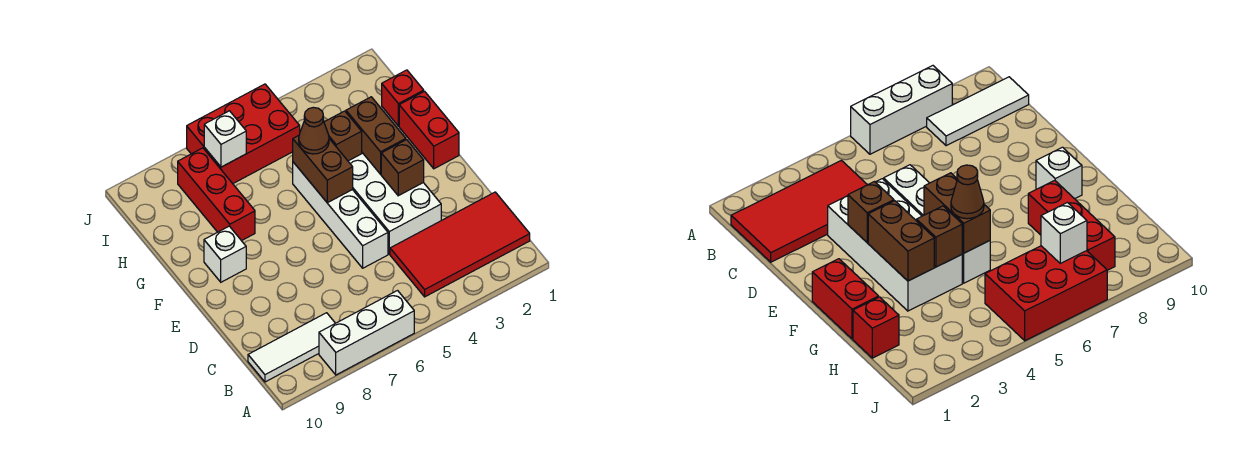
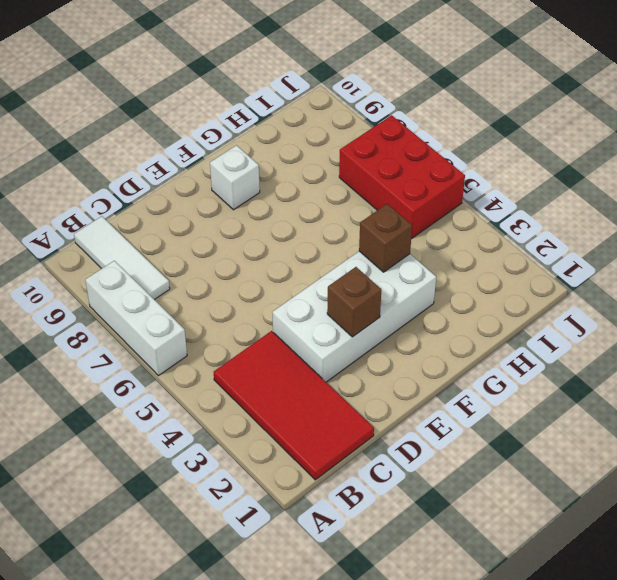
none -> white 1x4 brick [293,162,388,268]
none -> red 1x2 brick [399,91,459,169]
none -> red 1x3 brick [178,148,255,241]

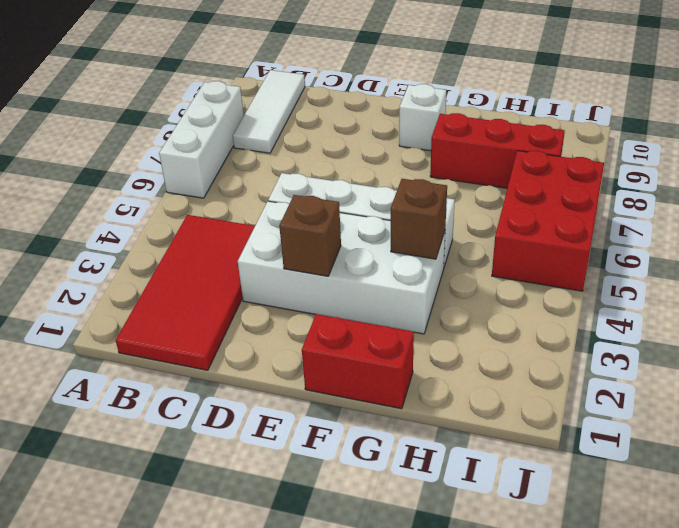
none -> red 1x1 brick [382,70,424,126]
none -> brown 1x2 brick [346,97,406,174]
none -> brown 1x2 brick [293,136,353,203]

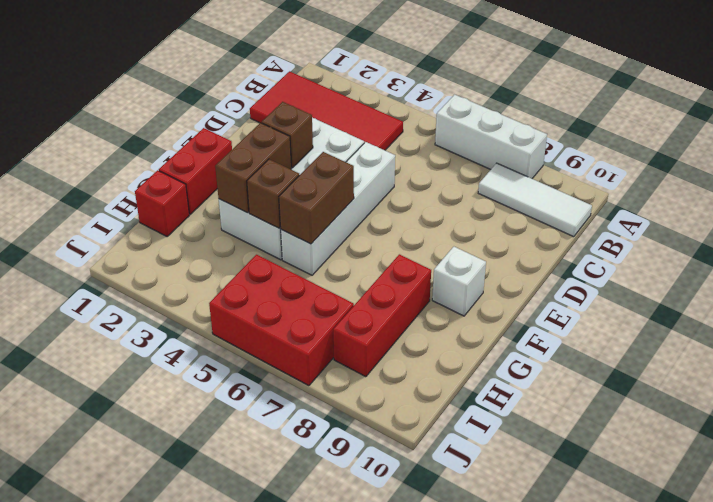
none -> white 1x1 brick [204,111,246,167]
none -> brown 1x1 cone [299,107,329,154]

